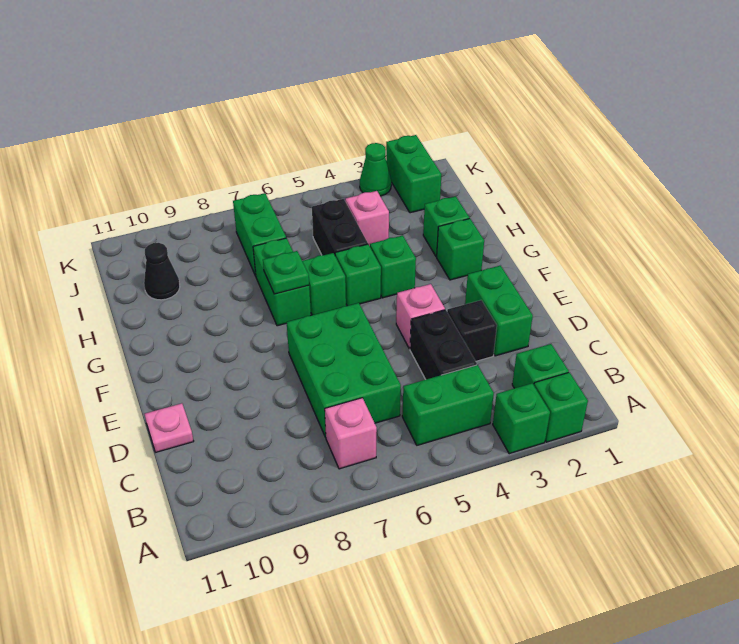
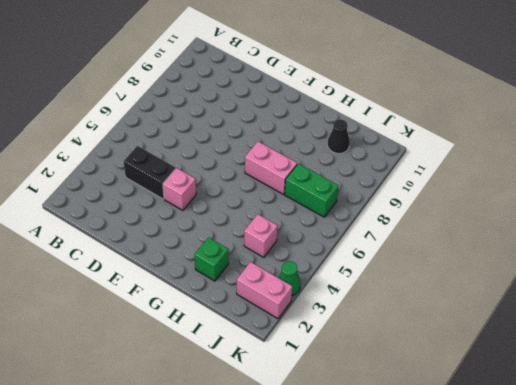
pink 1x2 brick [245,142,297,194] -> green 1x2 brick [253,238,311,326]
pink 1x2 brick [237,262,292,319] -> green 1x2 brick [386,135,441,213]
none -> green 1x1 brick [534,372,588,442]
none -> green 1x1 brick [493,383,550,454]
none -> green 1x1 brick [512,344,569,388]

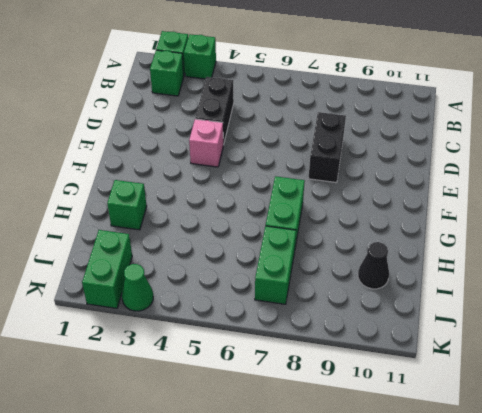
black 1x2 brick [308,112,346,183] -> black 1x2 brick moved to [312,199,368,255]
none -> green 1x2 brick [402,365,494,445]
none -> pink 1x1 brick [325,398,377,469]
none -> green 2x3 brick [287,303,401,437]

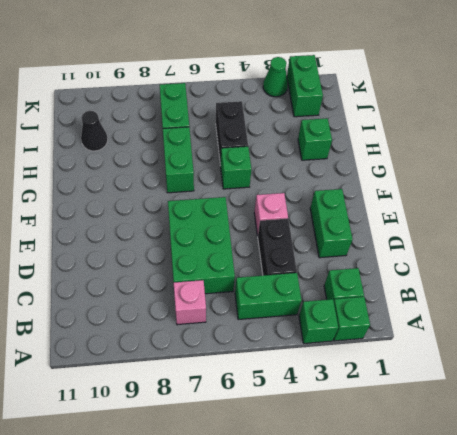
none -> black 1x1 brick [447,300,497,361]
none -> pink 1x1 plate [144,403,194,452]
none -> green 1x1 brick [437,219,484,280]

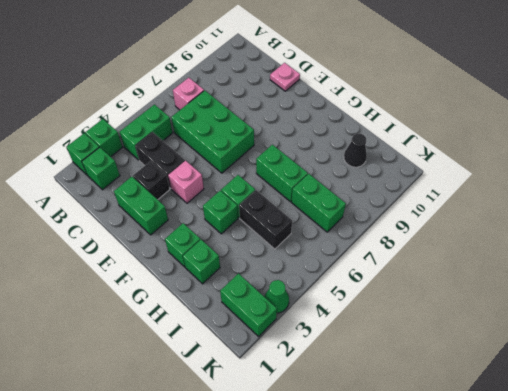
none -> green 1x1 brick [302,253,346,315]
none -> pink 1x1 brick [345,191,389,246]
none -> green 1x1 plate [263,251,309,294]

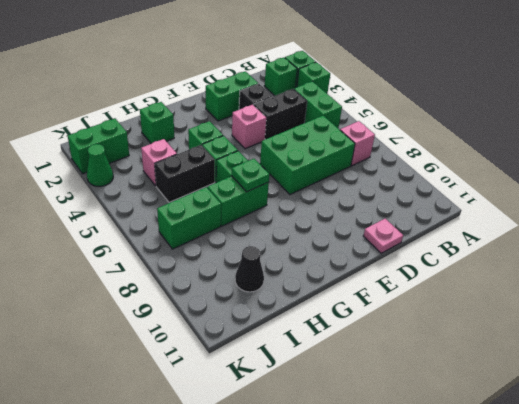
none -> green 1x1 brick [437,219,484,280]

